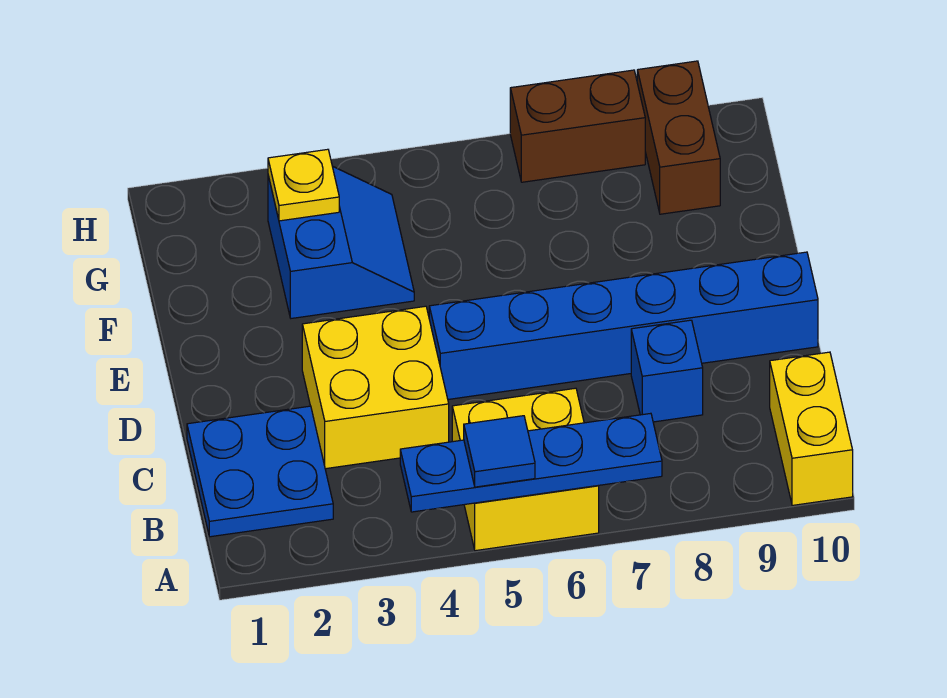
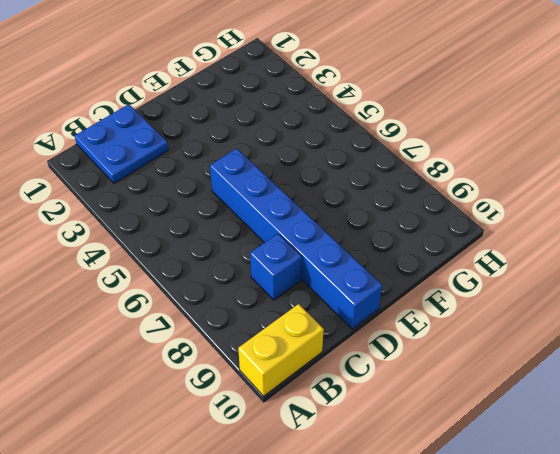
none -> yellow 2x2 brick [452,388,599,551]
none -> yellow 2x2 brick [302,306,449,469]
none -> blue 2x2 slope [268,166,414,318]

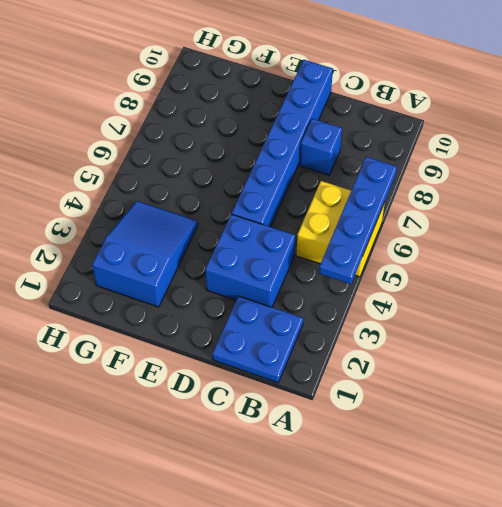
blue 2x2 brick [205,214,295,307] -> yellow 2x2 brick [302,306,449,469]
blue 2x3 slope [92,201,198,307] -> blue 2x2 slope [268,166,414,318]
none -> yellow 1x2 brick [770,352,853,505]
none -> brown 1x2 brick [637,61,720,214]
none -> brown 1x2 brick [510,70,645,182]

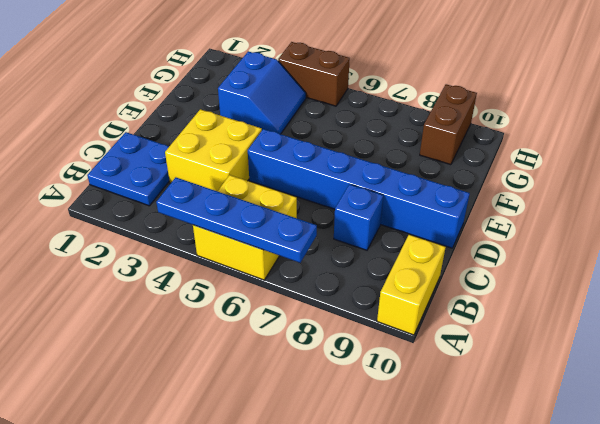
brown 1x2 brick [278,42,350,106] -> brown 1x2 brick moved to [510,70,645,182]
none -> yellow 1x1 plate [268,149,339,221]
none -> blue 1x1 tile [464,416,535,487]

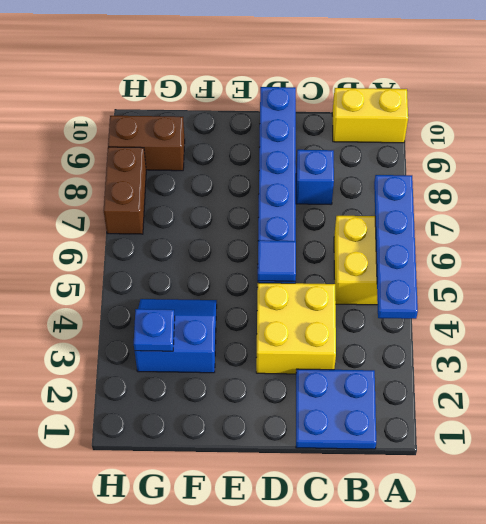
blue 1x1 tile [258,240,296,281] -> blue 1x1 tile moved to [464,416,535,487]
blue 1x1 plate [134,309,175,351] -> yellow 1x1 plate [268,149,339,221]

